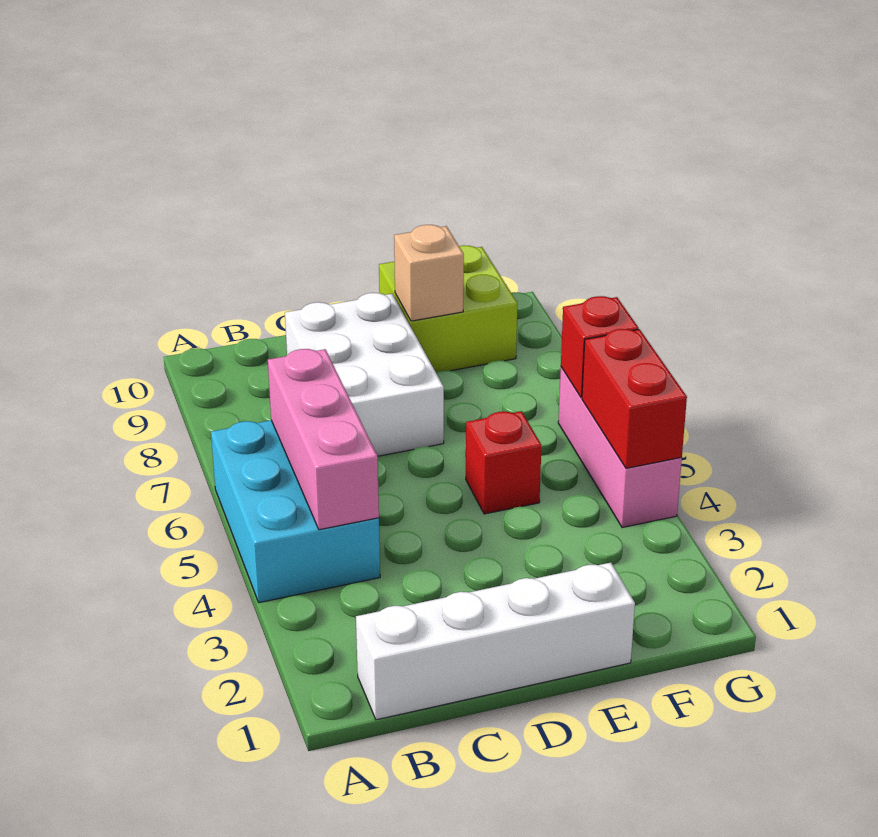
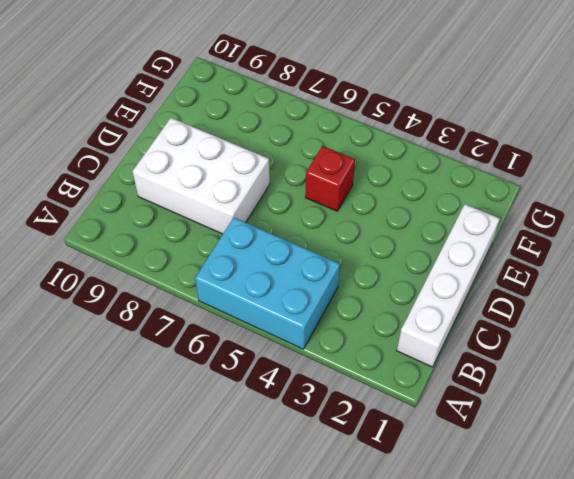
none -> lime 2x2 brick [379,245,518,372]
none -> pink 1x3 brick [558,367,682,528]

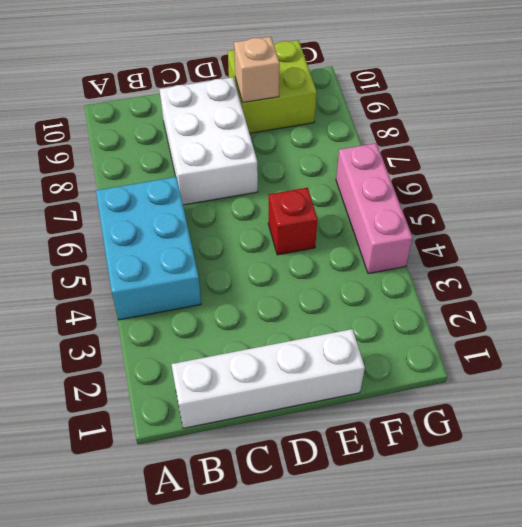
none -> pink 1x3 brick [268,349,379,530]
none -> red 1x2 brick [582,329,687,468]

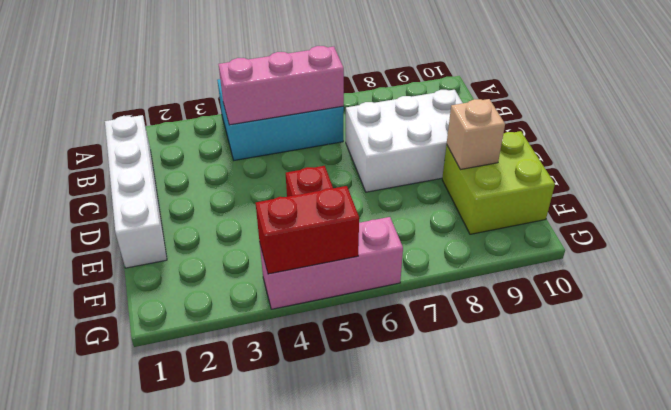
none -> red 1x1 brick [561,296,639,397]

